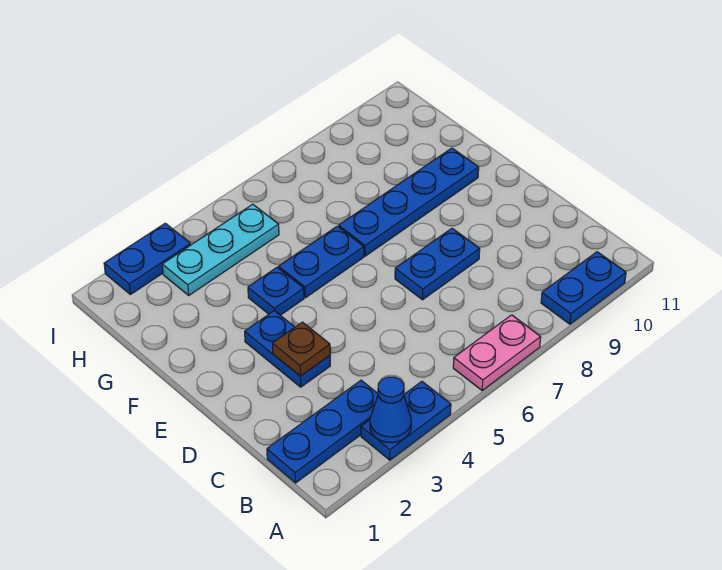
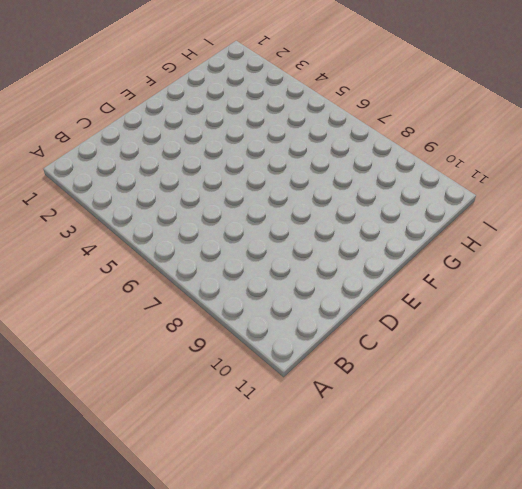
none -> blue 1x2 plate [361,381,451,460]
none -> pink 1x2 plate [453,315,541,390]
none -> blue 1x2 plate [541,252,626,324]

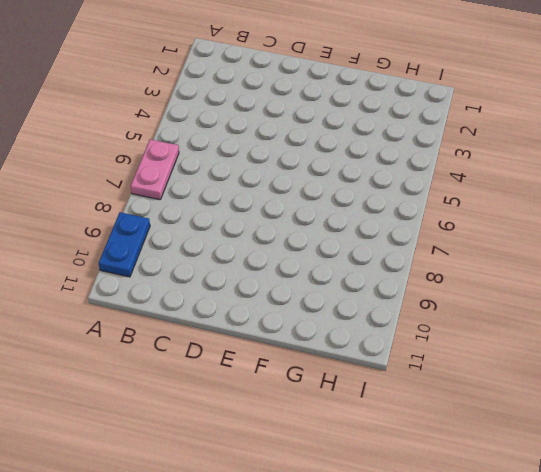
none -> blue 1x2 plate [361,381,451,460]
none -> blue 1x3 plate [267,380,378,483]
none -> blue 1x2 plate [245,311,330,387]

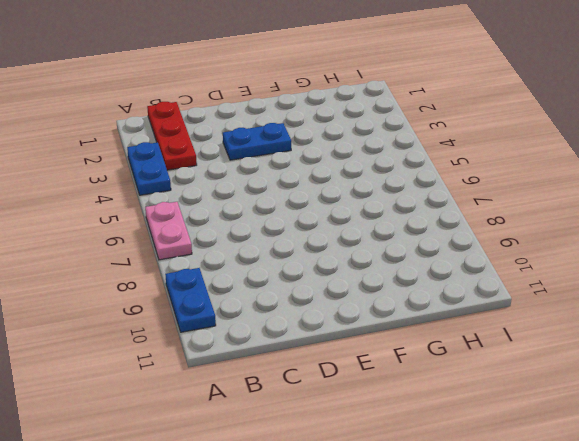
red 1x3 plate [147,102,197,170] -> blue 1x3 plate [267,380,378,483]
none -> blue 1x2 plate [395,228,480,300]
none -> blue 1x1 plate [248,267,304,315]
none -> blue 1x2 plate [279,226,364,298]

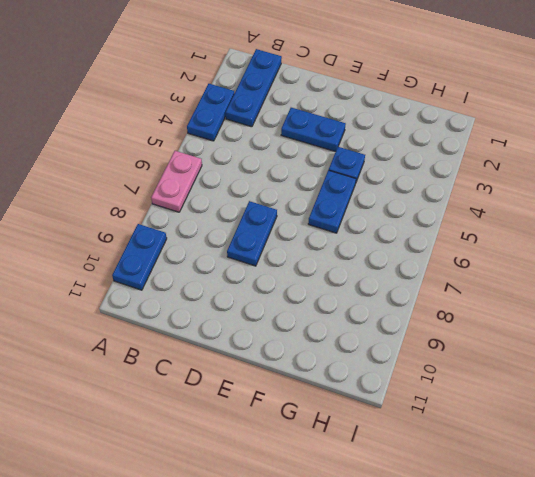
none -> blue 1x4 plate [339,148,479,256]
none -> cyan 1x3 plate [162,204,279,295]
none -> blue 1x2 plate [104,223,191,294]

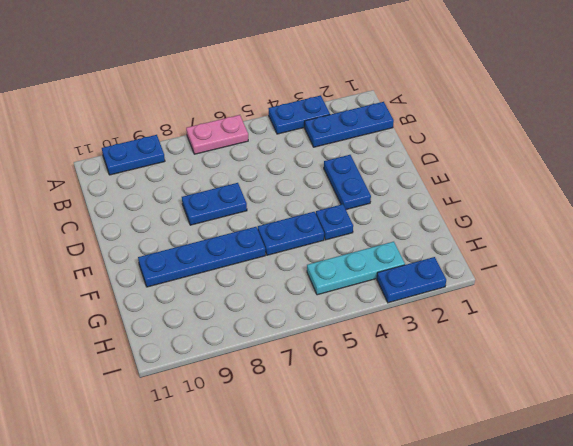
none -> blue 1x1 cone [370,377,411,443]
none -> brown 1x1 plate [272,322,330,376]

